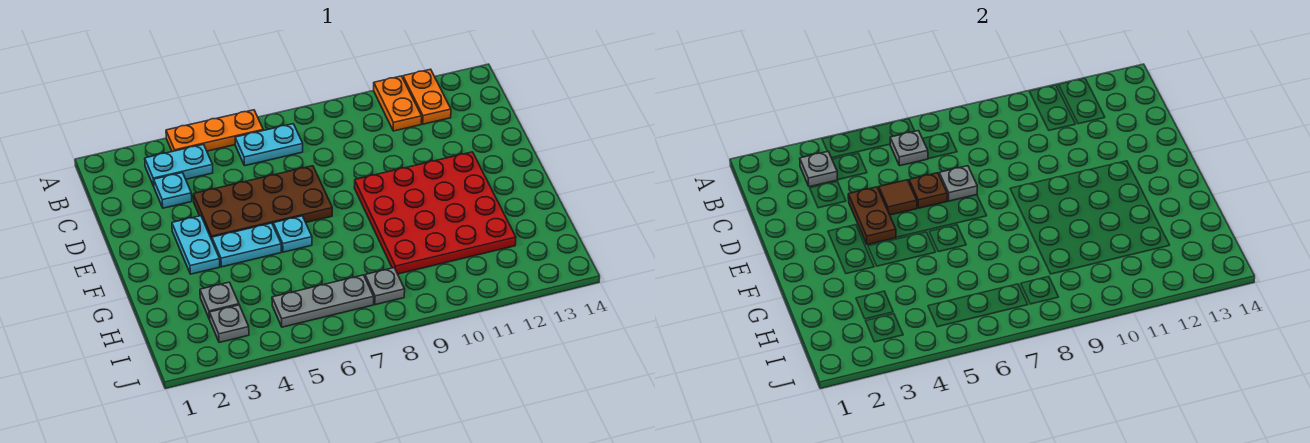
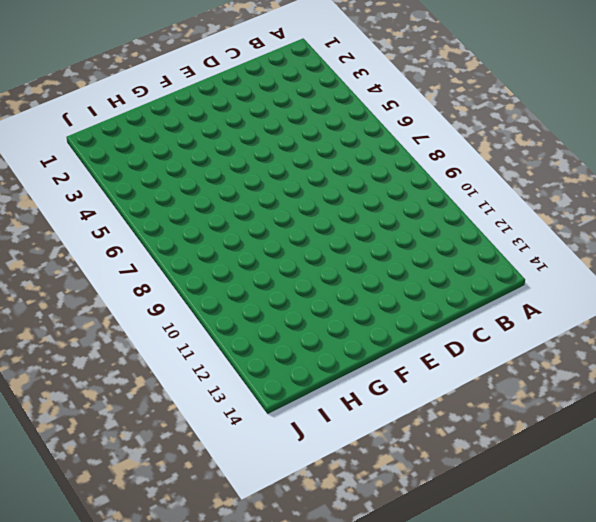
none -> orange 1x3 plate [166,110,263,152]
none -> orange 1x2 plate [374,76,422,131]
none -> orange 1x2 plate [403,69,451,124]

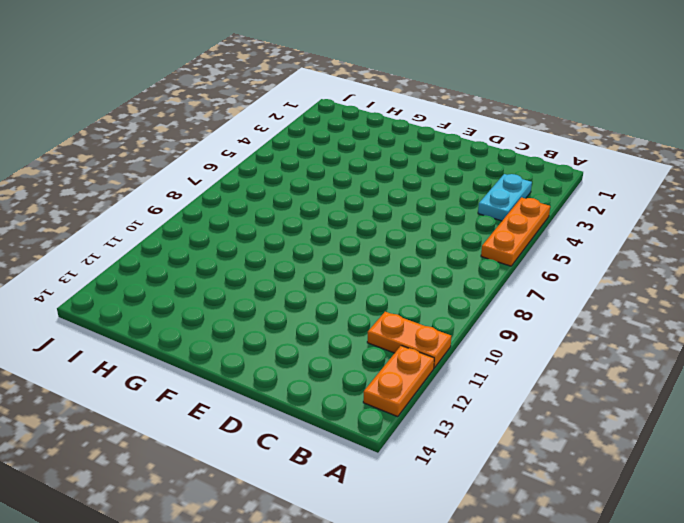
orange 1x2 plate [363,346,434,417] -> orange 1x2 plate turned to [403,69,451,124]
none -> cyan 1x2 plate [235,124,303,166]
none -> cyan 1x1 plate [154,173,192,208]
none -> brown 2x4 plate [193,166,332,239]

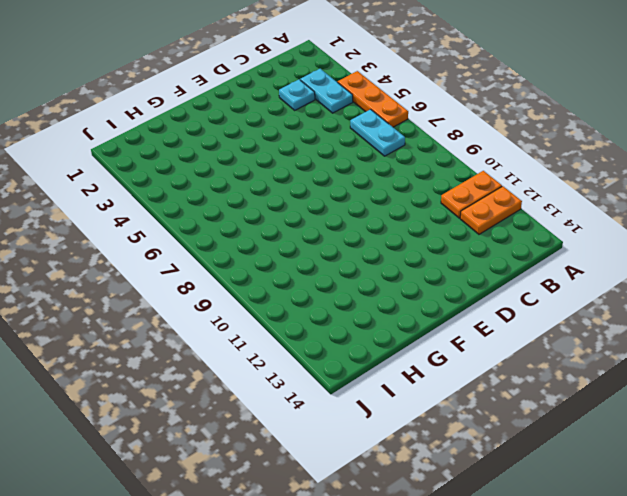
none -> brown 2x4 plate [193,166,332,239]
none -> cyan 1x2 plate [172,216,220,274]
none -> red 4x4 plate [354,152,516,274]

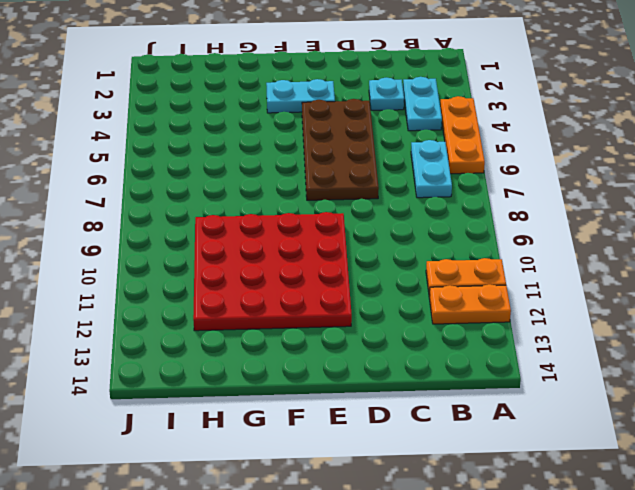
none -> cyan 1x2 plate [212,223,281,267]
none -> cyan 1x1 plate [273,216,312,252]
none -> grey 1x1 plate [200,282,239,319]

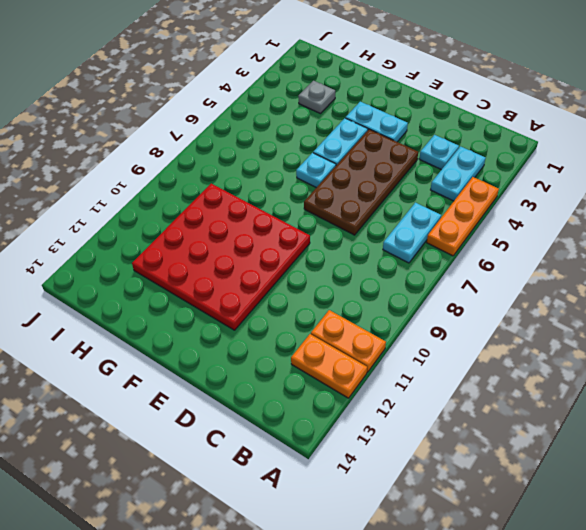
none -> grey 1x1 plate [210,305,249,342]
none -> grey 1x3 plate [272,275,374,327]
none -> grey 1x1 plate [365,268,405,305]

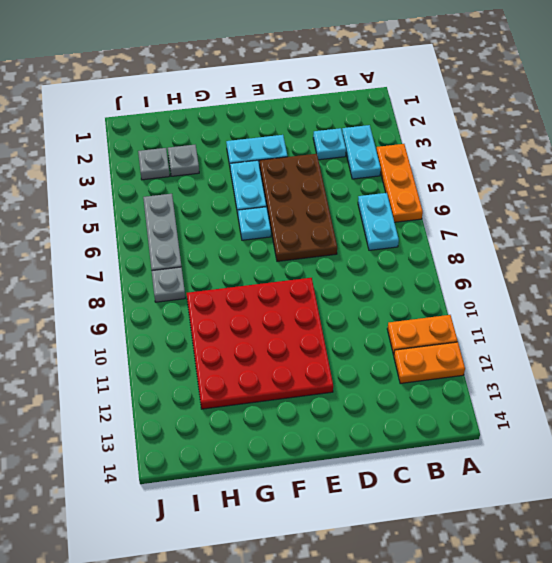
none -> grey 1x1 plate [800,151,838,187]
none -> grey 1x1 plate [890,131,928,166]
none -> brown 1x2 plate [848,187,896,245]

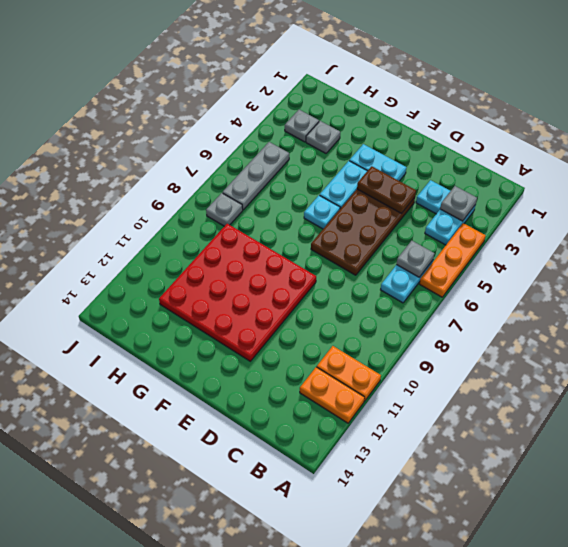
none -> brown 1x1 tile [879,180,917,215]
none -> brown 1x1 plate [909,173,947,208]
none -> grey 1x1 plate [939,166,977,201]

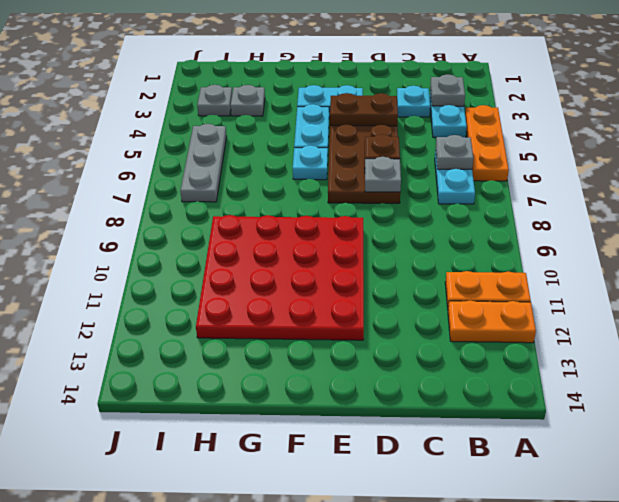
none -> grey 1x1 plate [365,268,405,305]
none -> brown 1x1 tile [879,180,917,215]

